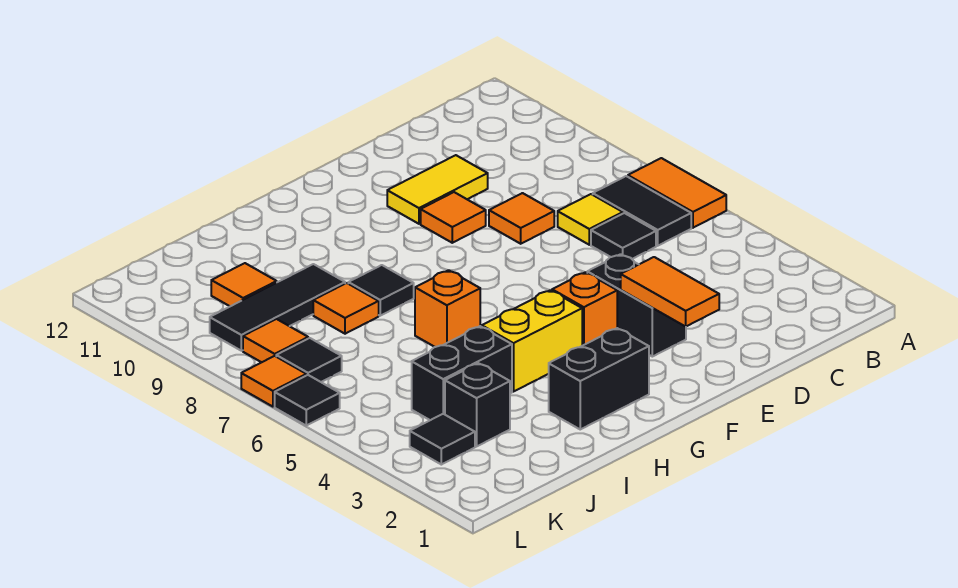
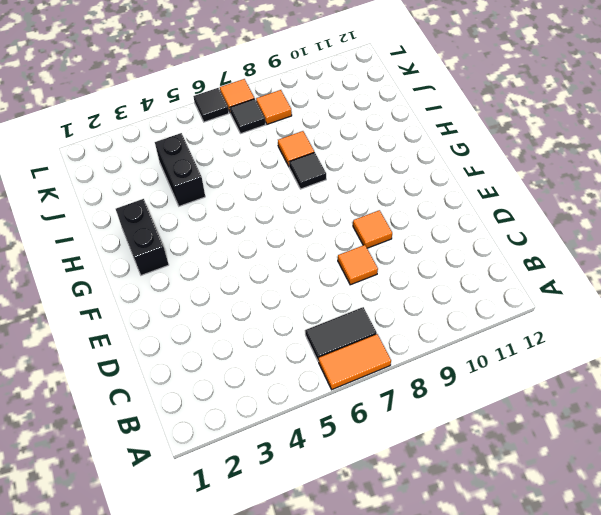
none -> black 1x1 tile [591,213,656,259]
none -> yellow 1x1 tile [558,194,623,245]
none -> yellow 1x2 tile [387,155,488,224]

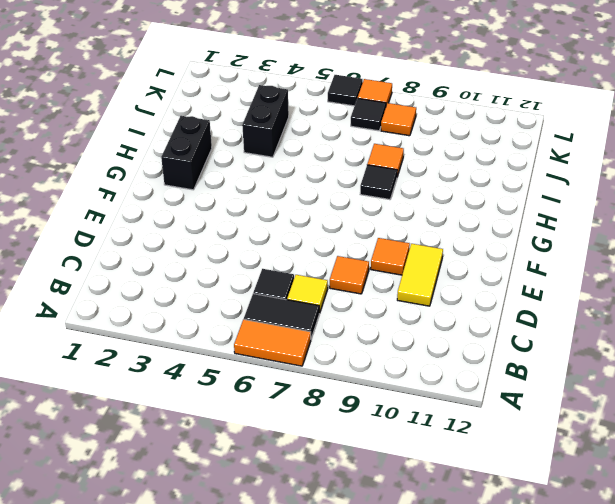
none -> black 1x2 brick [587,254,686,357]
none -> orange 1x1 brick [552,272,617,346]
none -> yellow 1x2 brick [482,290,582,392]

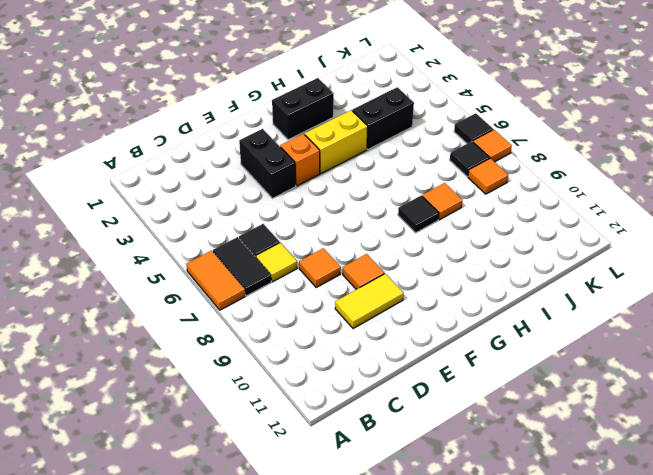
none -> orange 1x1 brick [415,270,480,347]
none -> black 1x3 tile [210,264,345,351]
none -> black 1x1 brick [445,363,510,446]

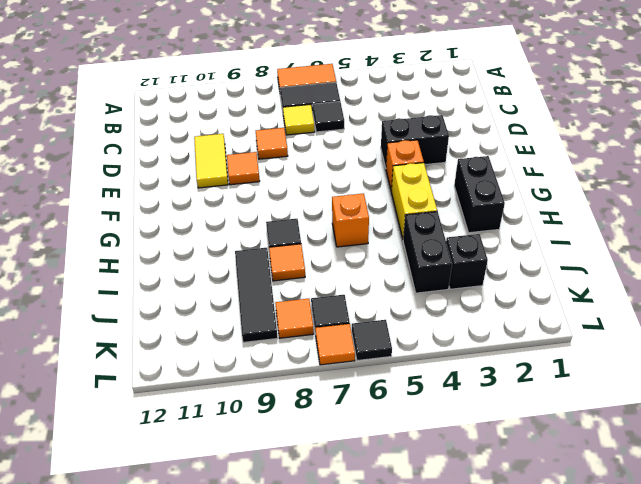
none -> orange 1x1 tile [211,263,277,306]
none -> black 1x1 tile [410,414,475,465]
none -> orange 1x2 tile [621,257,719,326]

